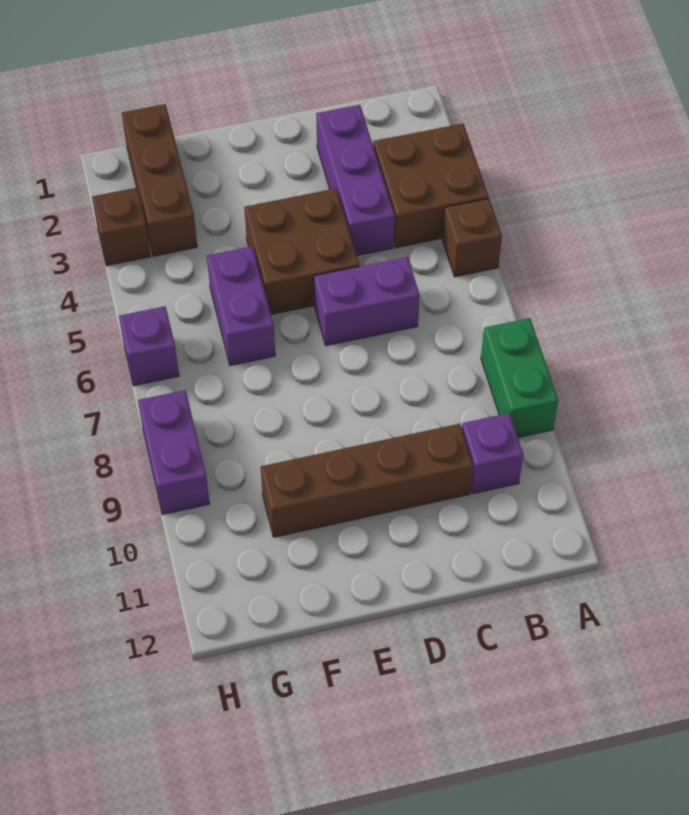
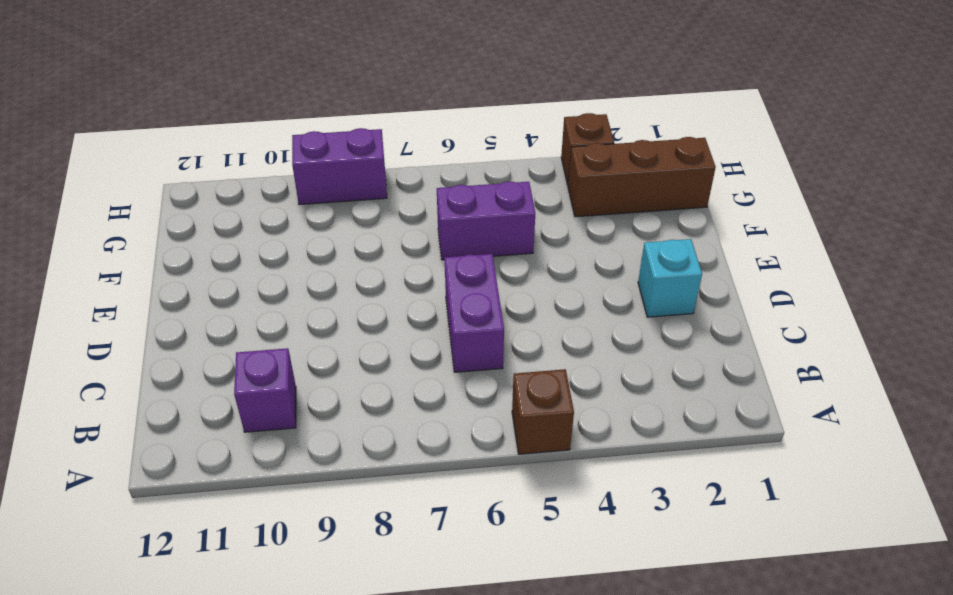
cyan 1x1 brick [638,239,702,317] -> none
none -> brown 2x2 brick [374,123,489,248]
none -> green 1x2 brick [481,318,558,438]
none -> purple 1x3 brick [316,105,395,256]

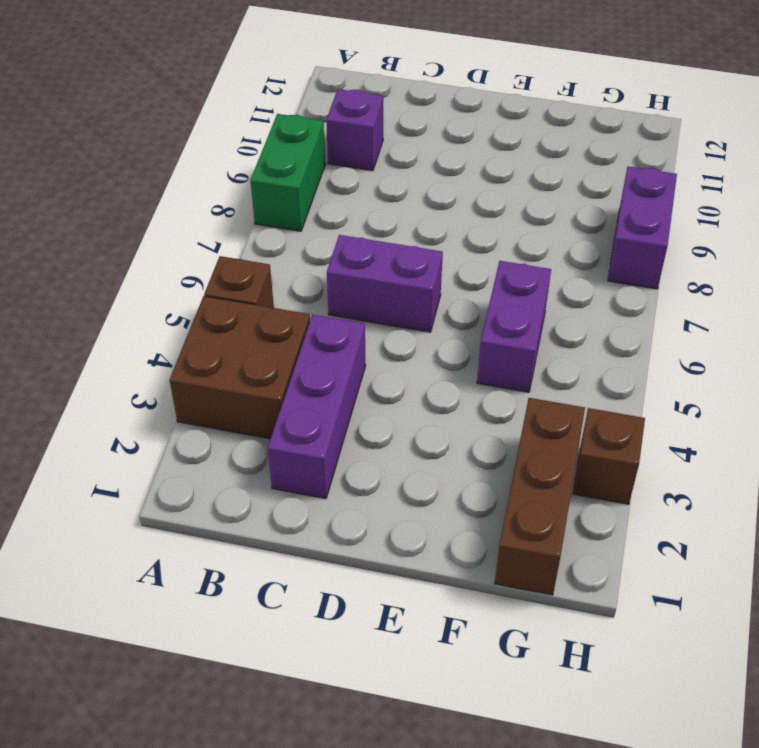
none -> brown 1x4 brick [261,424,473,537]
none -> brown 2x2 brick [244,188,359,315]
none -> purple 1x1 brick [119,306,179,386]

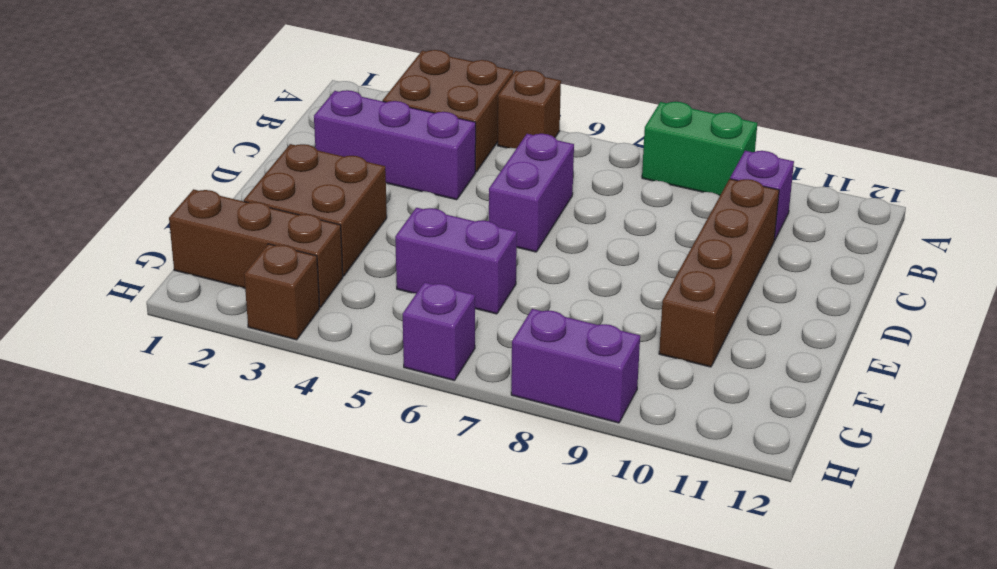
brown 2x2 brick [244,144,387,276] -> brown 2x2 brick moved to [244,188,359,315]

